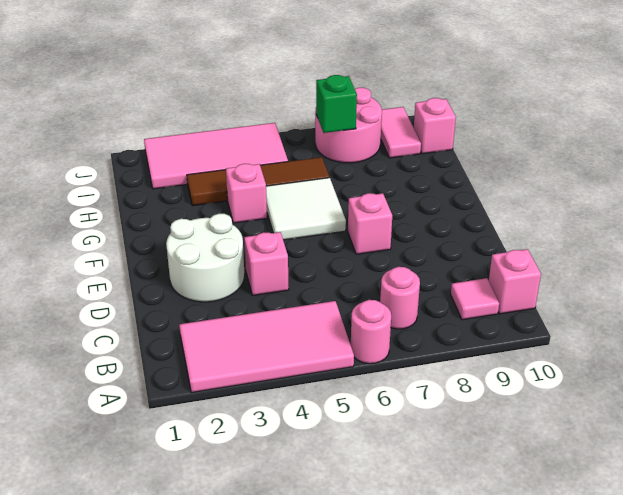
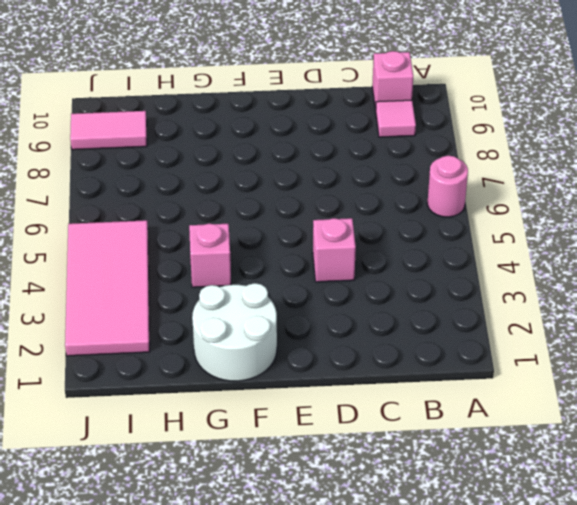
white 2x2 round brick [192,283,277,381] -> white 2x2 round brick moved to [166,214,245,302]
none -> pink 2x4 tile [179,301,354,393]
none -> pink 1x1 round brick [380,267,420,329]
none -> pink 1x1 brick [348,193,392,254]

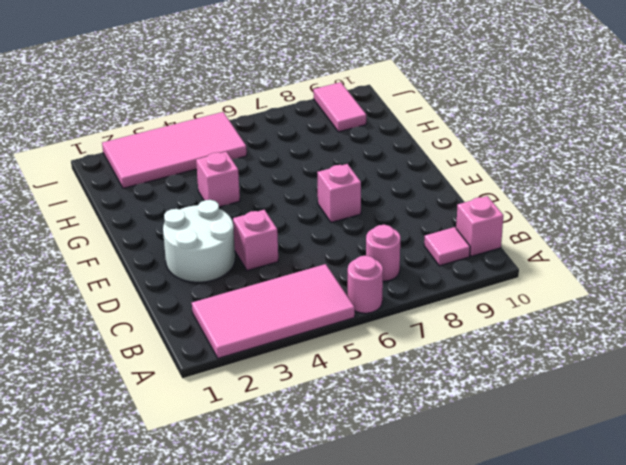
none -> white 2x2 tile [266,178,346,240]
none -> brown 1x4 tile [187,157,329,206]
none -> pink 2x2 round brick [315,88,382,163]

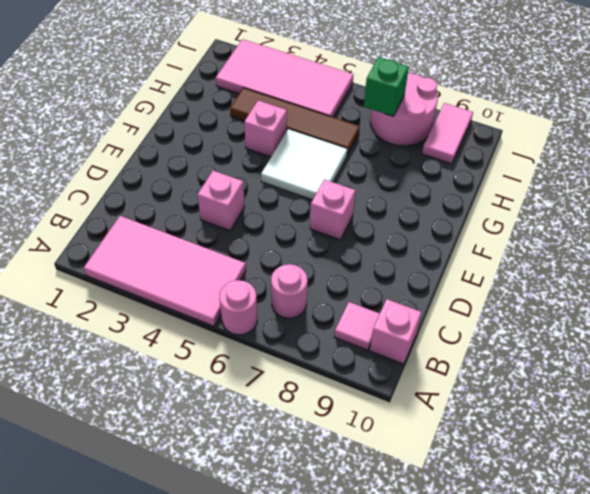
none -> white 2x2 round brick [166,214,245,302]
none -> pink 1x1 brick [414,98,456,154]

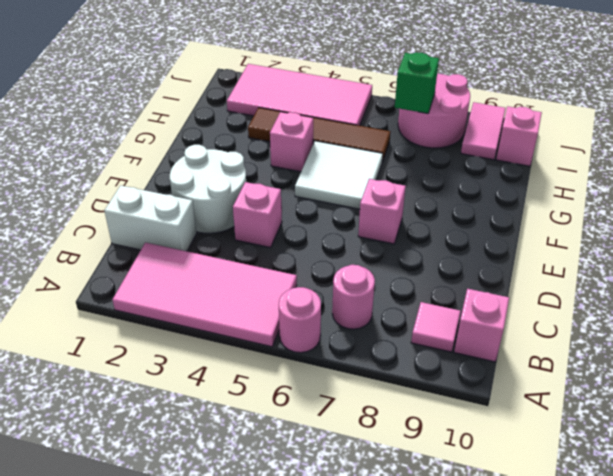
white 1x2 brick [104,185,197,251] -> none

